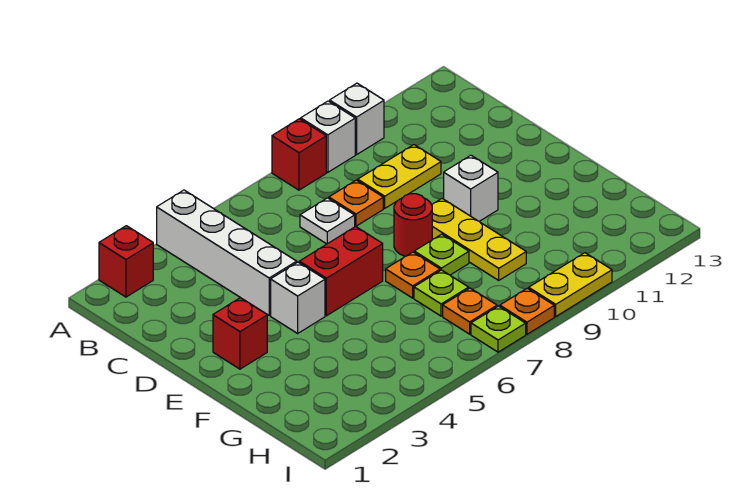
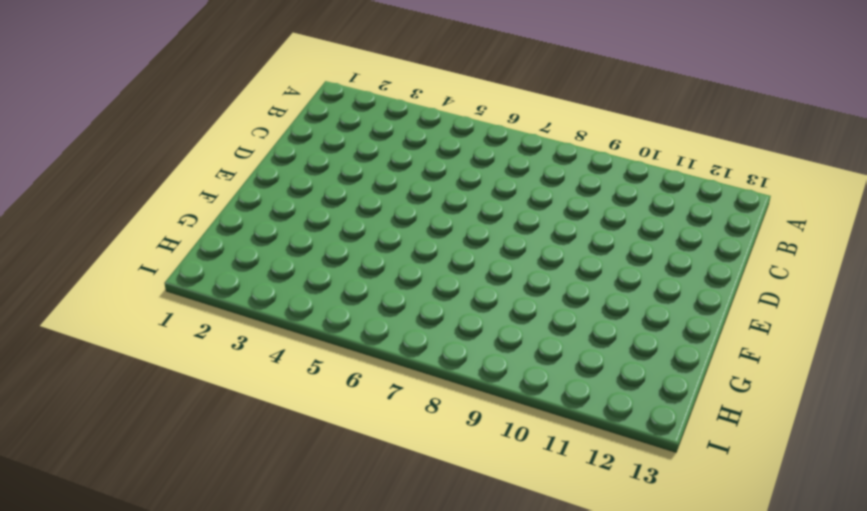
none -> red 1x1 brick [99,226,153,297]
none -> white 1x4 brick [157,190,297,315]
none -> red 1x1 brick [272,119,326,190]

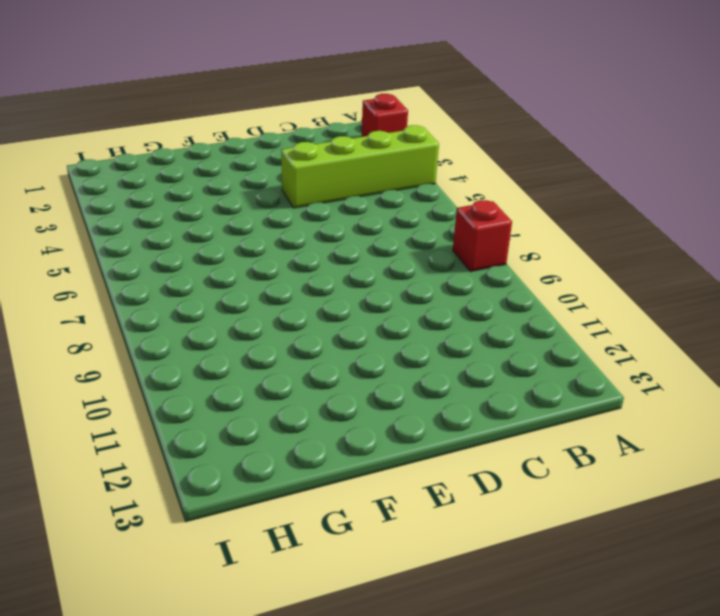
lime 1x4 brick [281,125,439,208] -> white 1x4 brick [157,190,297,315]
none -> white 1x1 brick [301,101,355,172]
none -> white 1x1 brick [330,83,384,154]
none -> white 1x1 plate [300,198,355,244]

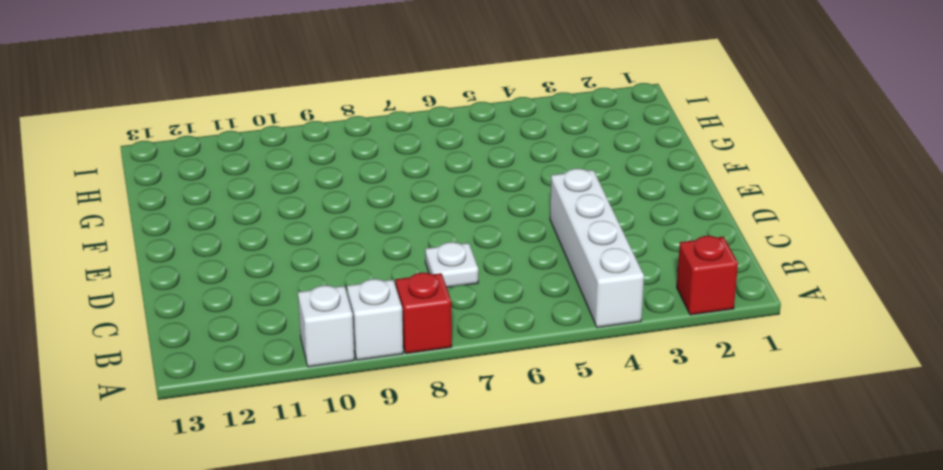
none -> orange 1x1 plate [329,180,383,226]
none -> yellow 1x2 plate [358,145,441,208]
none -> red 1x1 brick [213,298,267,369]

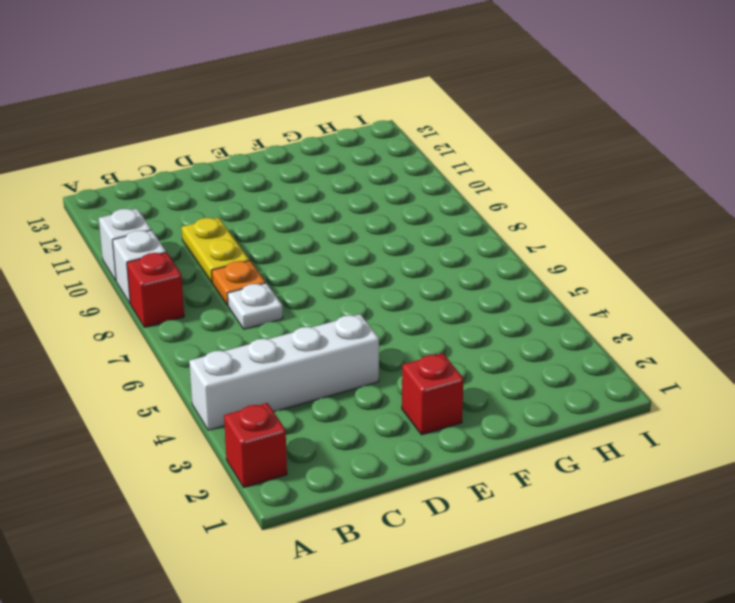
none -> white 1x1 brick [271,262,325,333]
none -> red 1x2 brick [299,226,383,316]
none -> red 1x1 round brick [394,194,432,256]

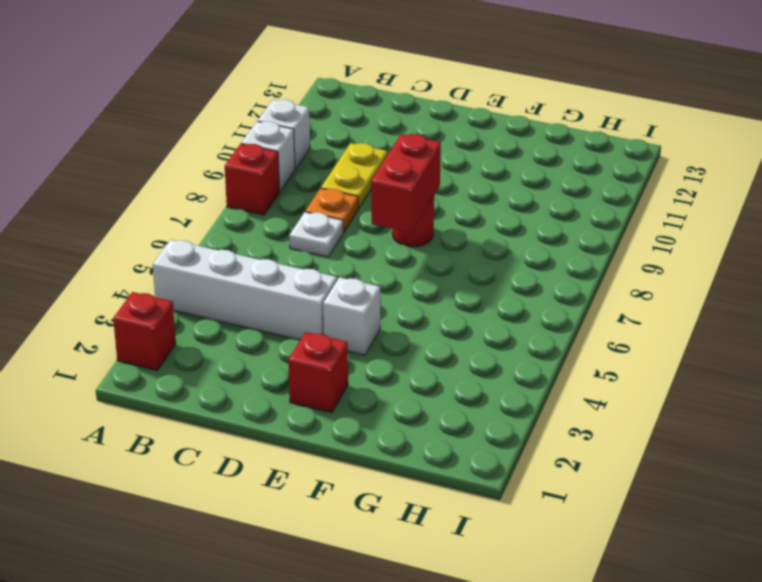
red 1x2 brick [371,134,441,233] -> red 1x2 brick moved to [299,226,383,316]
none -> yellow 1x3 plate [432,199,526,280]
none -> white 1x1 brick [444,155,498,221]
none -> orange 1x1 plate [386,252,440,298]

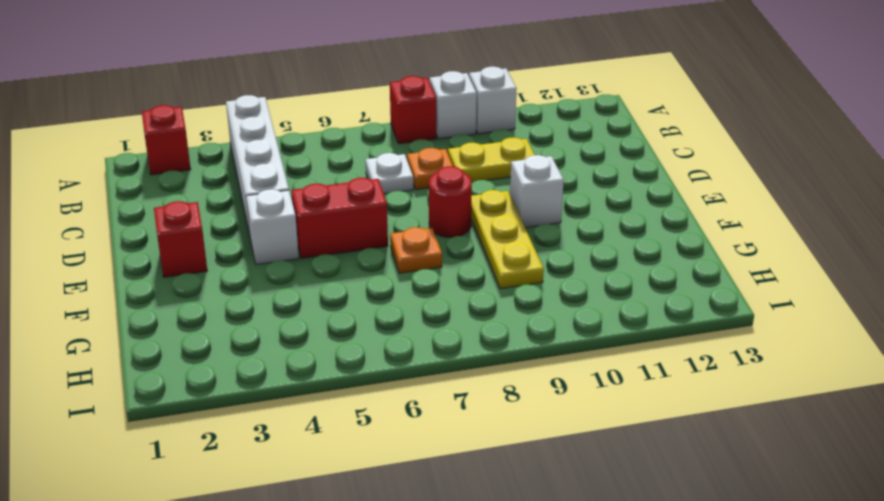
none -> lime 1x1 plate [414,234,469,275]
none -> lime 1x1 plate [414,270,469,316]
none -> orange 1x1 plate [443,288,497,334]

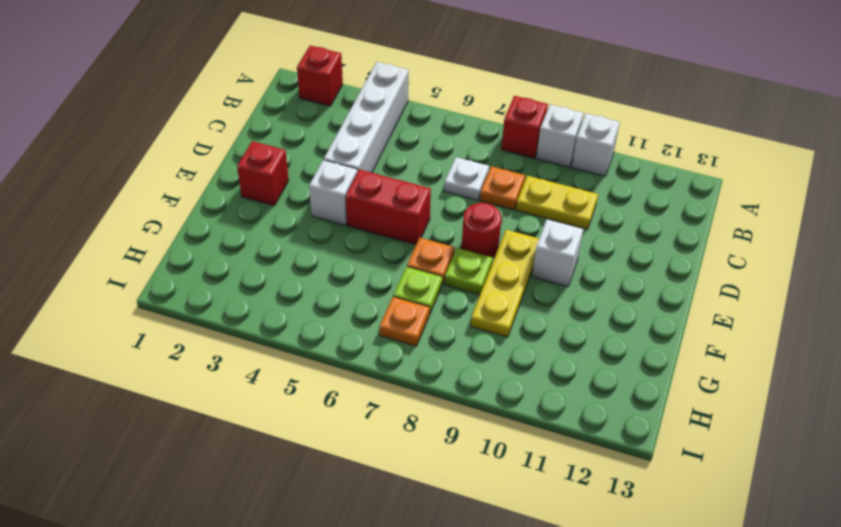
none -> lime 1x1 plate [471,306,526,352]
none -> orange 1x1 plate [500,288,554,334]
none -> yellow 1x2 plate [529,253,612,316]

